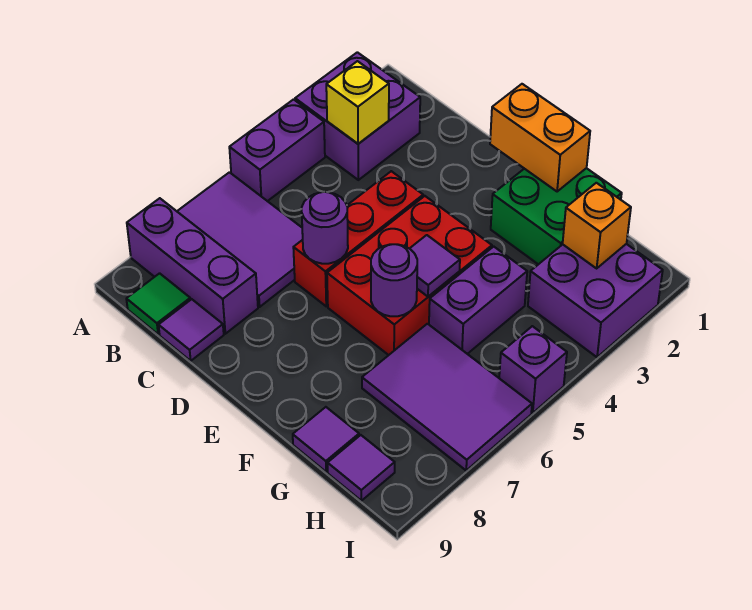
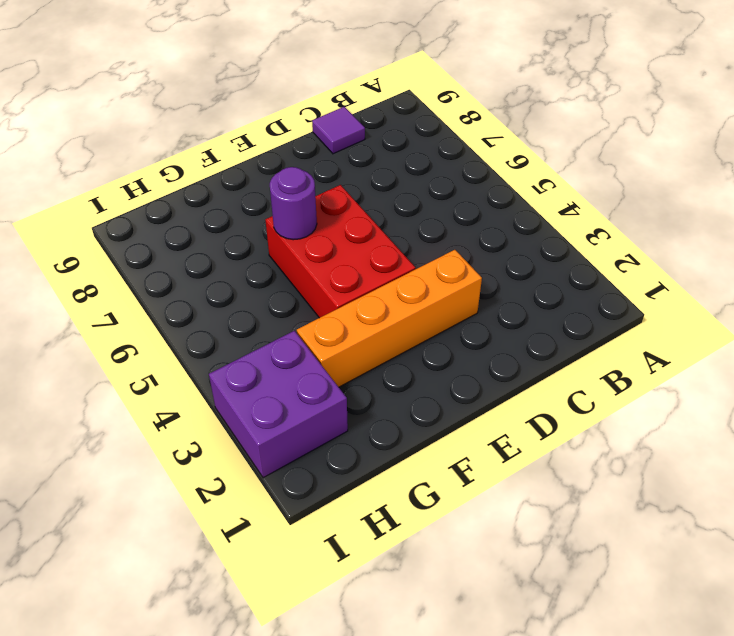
orange 1x4 brick [297,250,482,387] -> none
none -> purple 2x2 brick [295,52,420,180]
none -> purple 1x2 brick [229,99,325,201]
none -> purple 2x3 tile [177,172,303,307]

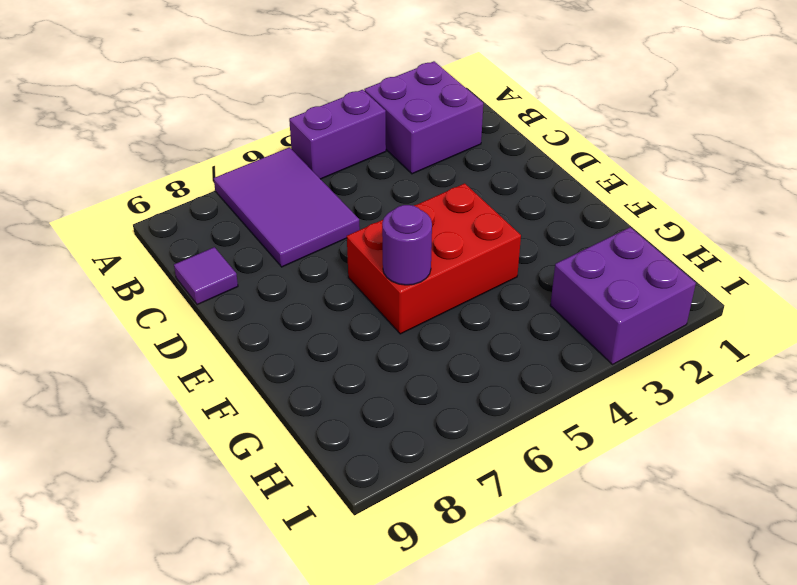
none -> purple 1x3 brick [127,198,258,334]
none -> green 1x1 tile [126,273,190,334]
none -> red 1x3 brick [293,171,423,306]

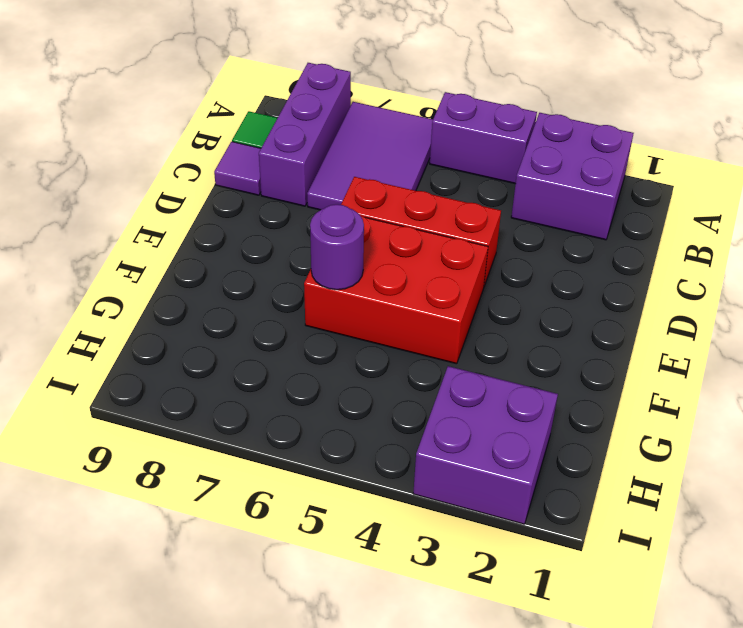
none -> green 2x2 brick [491,168,622,264]
none -> purple 1x2 brick [429,247,527,354]
none -> purple 2x3 tile [362,324,532,470]

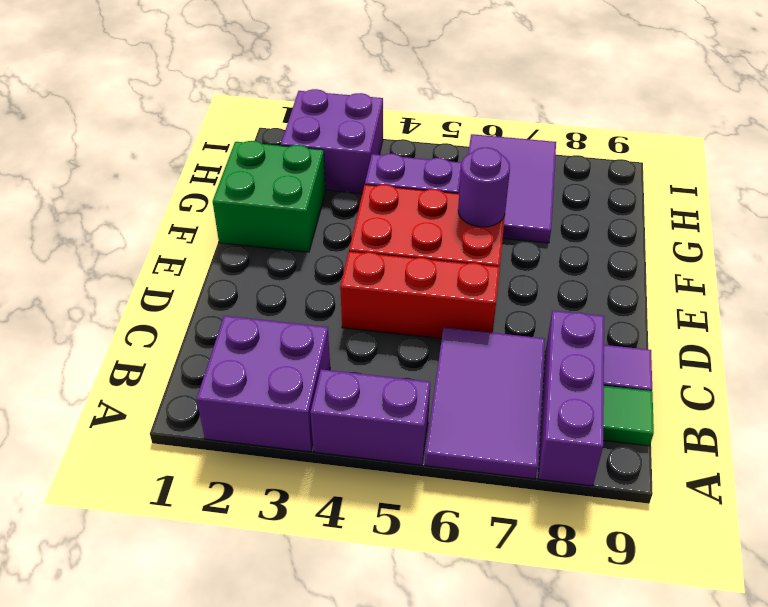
none -> purple 1x1 tile [293,407,359,472]
none -> purple 1x1 tile [328,435,395,501]
none -> purple 1x1 brick [499,326,567,413]

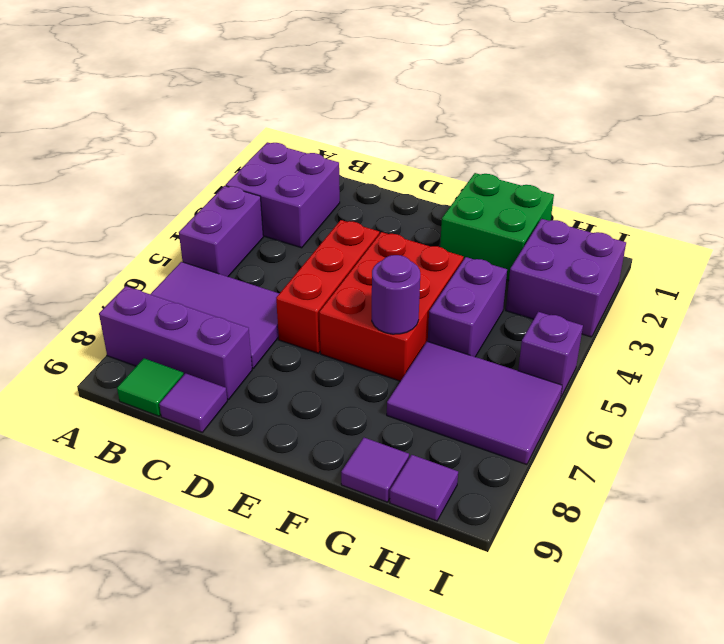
none -> yellow 1x1 brick [326,61,389,144]
none -> purple 1x1 round brick [302,192,348,264]
none -> orange 1x2 brick [490,84,590,192]

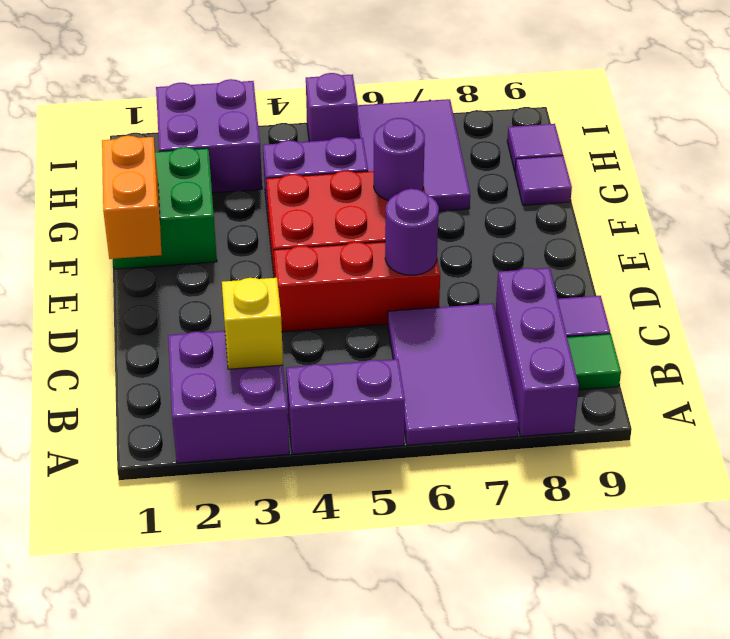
none -> purple 1x1 tile [410,235,460,297]
none -> orange 1x1 brick [563,183,631,268]

